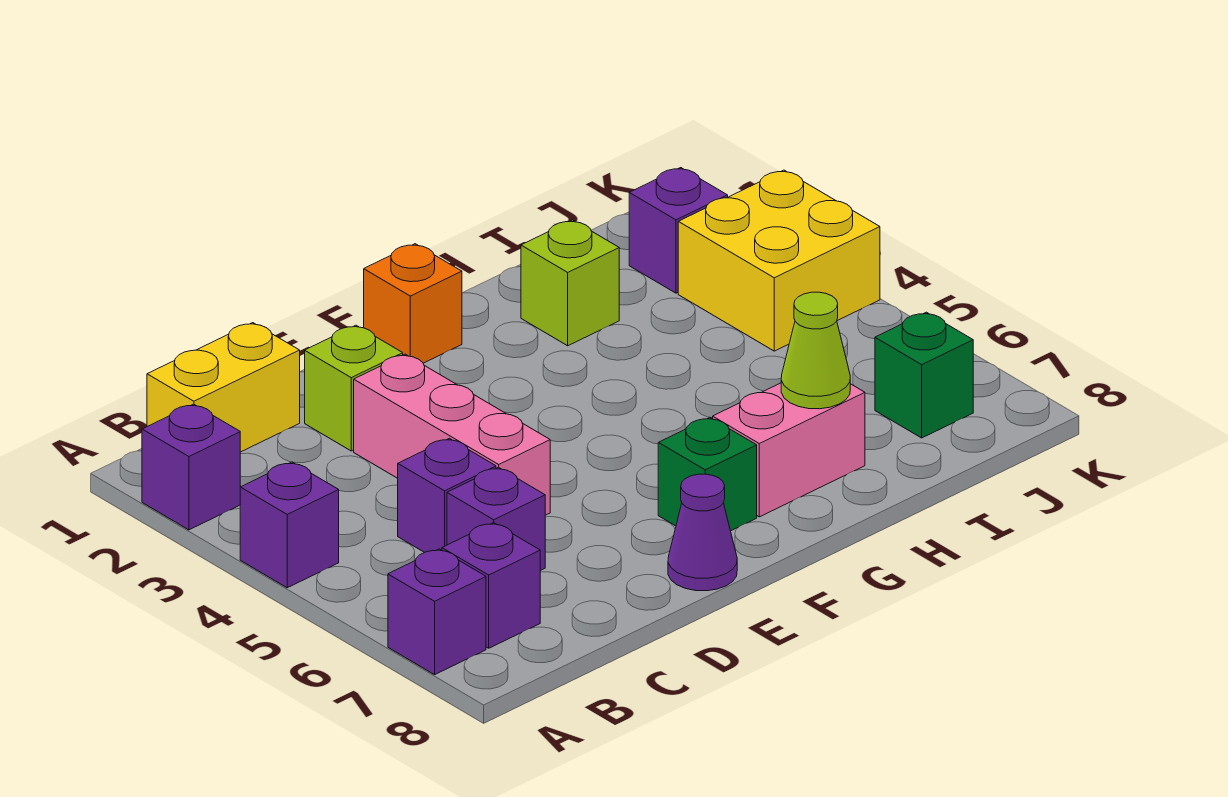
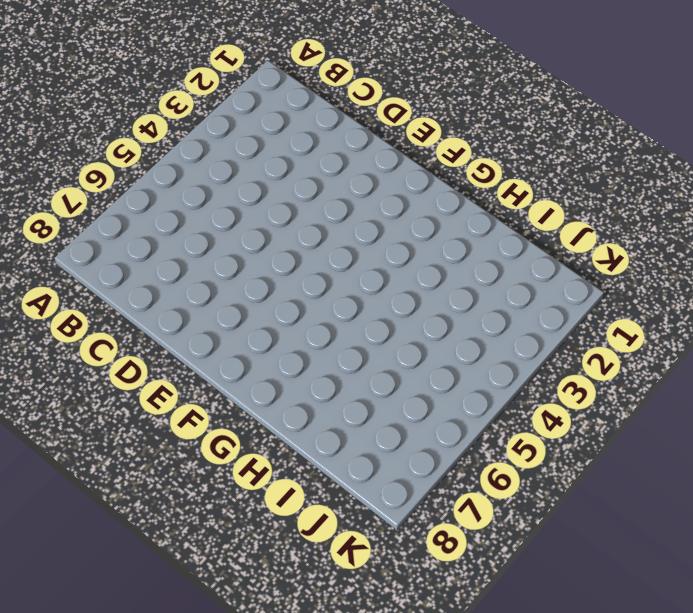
none -> purple 1x1 brick [142,404,240,530]
none -> purple 1x1 brick [240,462,339,588]
none -> purple 1x1 brick [388,549,486,675]

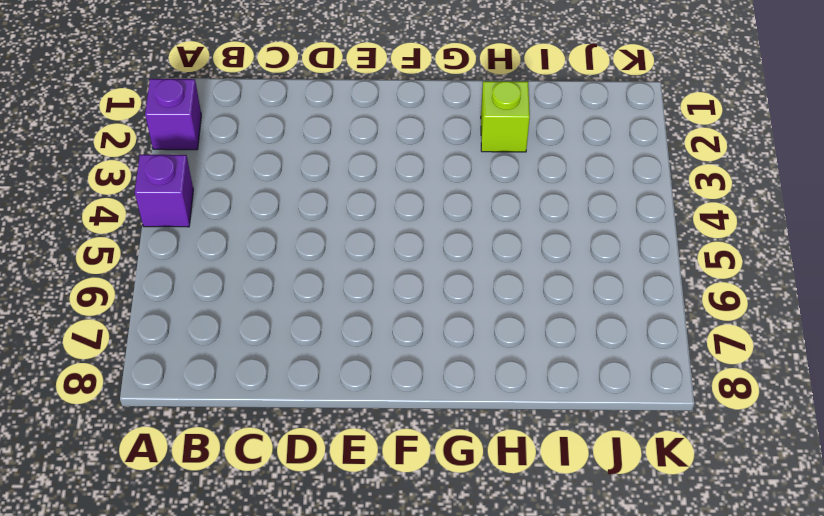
none -> purple 1x1 brick [388,549,486,675]
none -> yellow 1x2 brick [147,323,300,452]
none -> purple 1x1 brick [442,523,540,648]

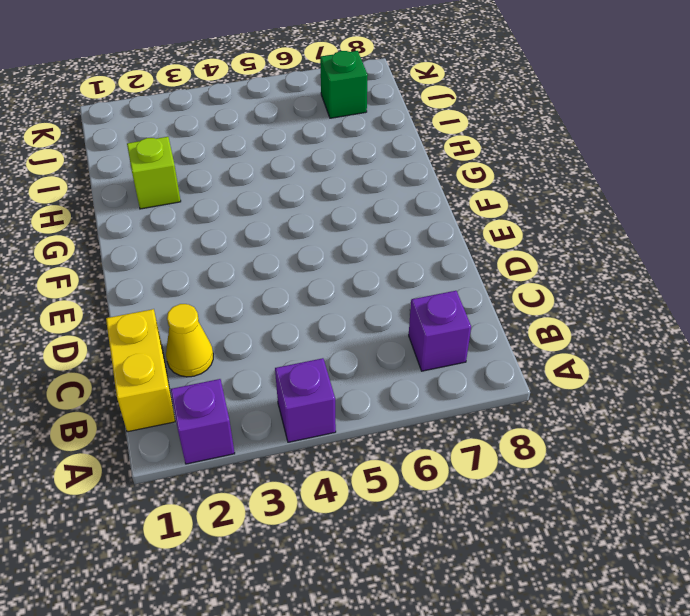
yellow 1x1 cone [166,304,213,377] -> none
none -> purple 1x1 brick [388,549,486,675]
none -> purple 1x1 brick [398,438,496,552]
none -> purple 1x1 brick [447,467,545,571]

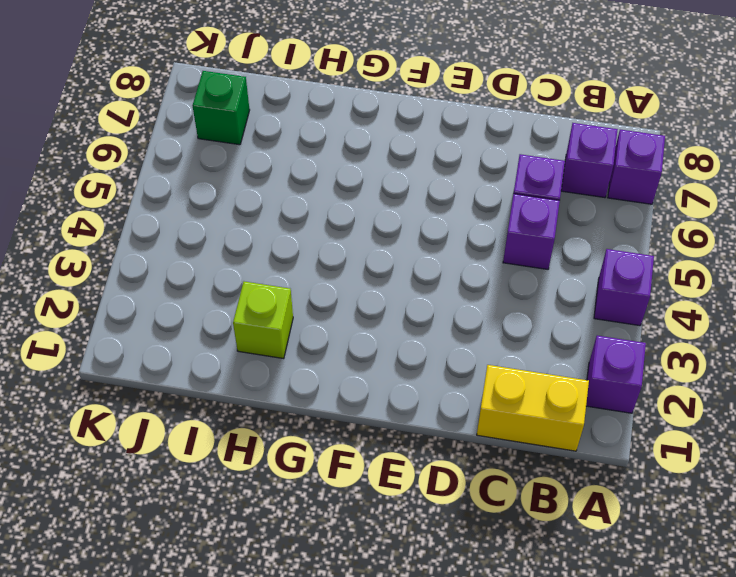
none -> lime 1x1 brick [305,325,403,451]
none -> pink 1x3 brick [354,354,550,515]
none -> purple 1x1 cone [668,474,737,591]

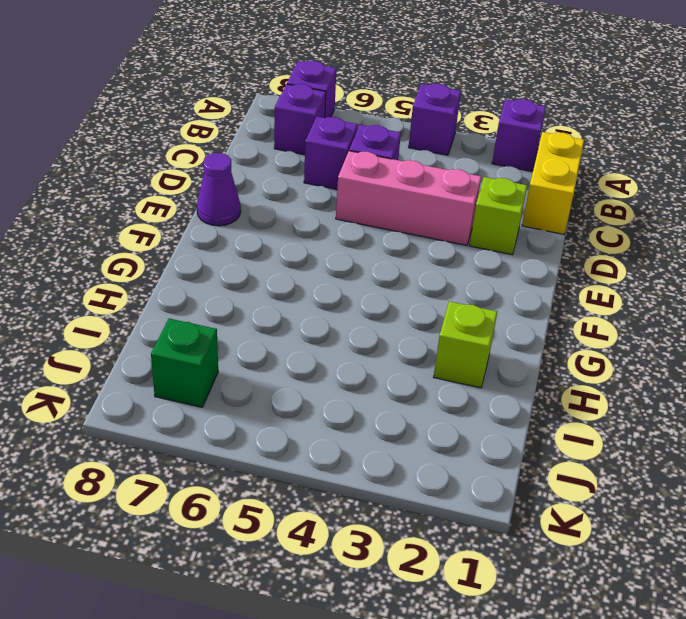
none -> orange 1x1 brick [364,244,462,363]
none -> green 1x1 brick [658,417,757,531]
none -> pink 1x2 brick [713,383,865,517]

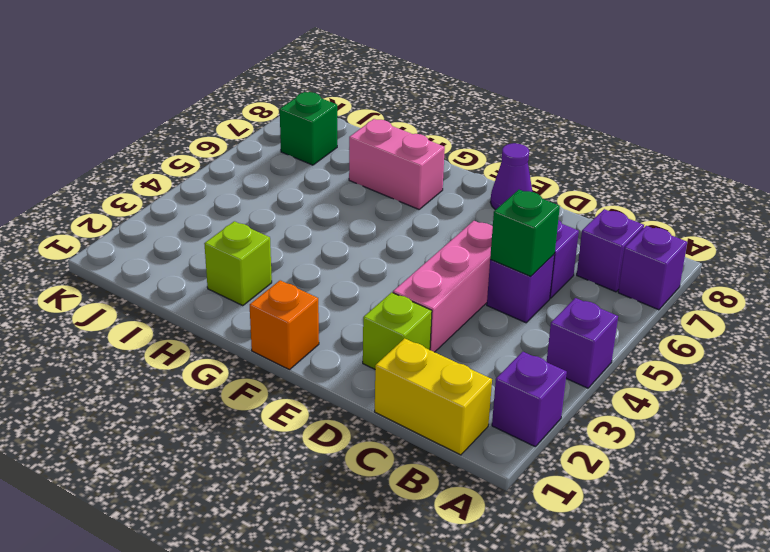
green 1x1 brick [490,190,560,276] -> green 1x1 brick moved to [658,417,757,531]
none -> purple 1x1 brick [629,168,728,293]
none -> yellow 2x2 brick [678,170,880,351]
none -> lime 1x1 cone [781,292,850,409]

